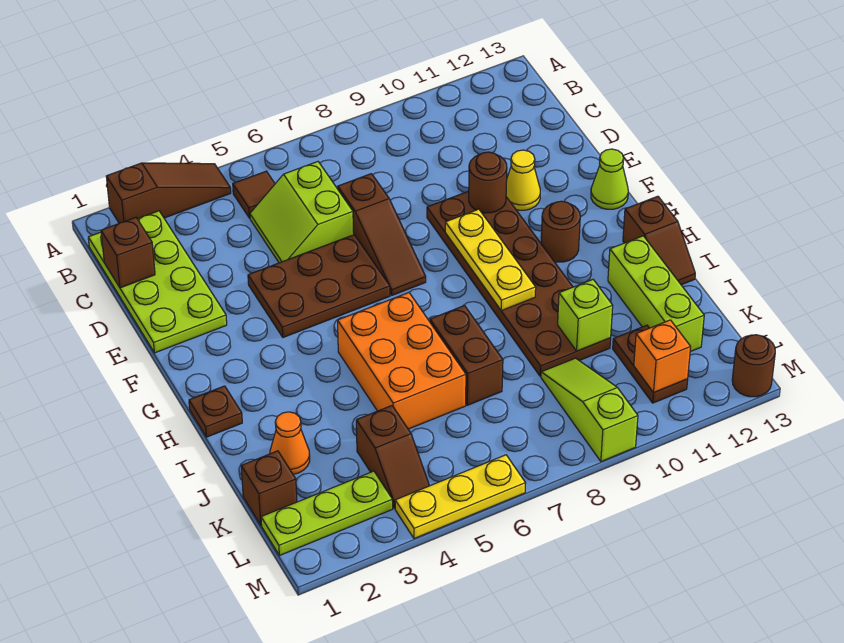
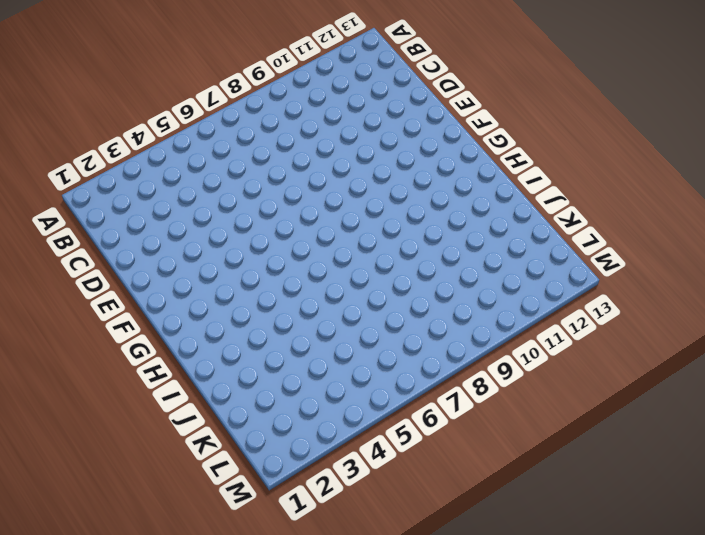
none -> brown 1x3 slope [106,163,231,223]
none -> lime 2x4 plate [88,211,227,353]
none -> brown 1x1 tile [233,171,275,218]

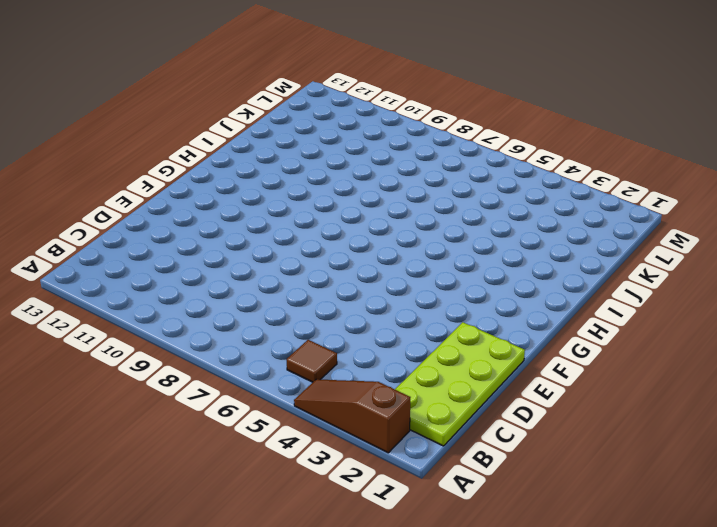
none -> lime 2x2 slope [250,162,354,263]
none -> brown 1x3 slope [338,174,426,295]
none -> brown 2x3 plate [248,235,390,337]

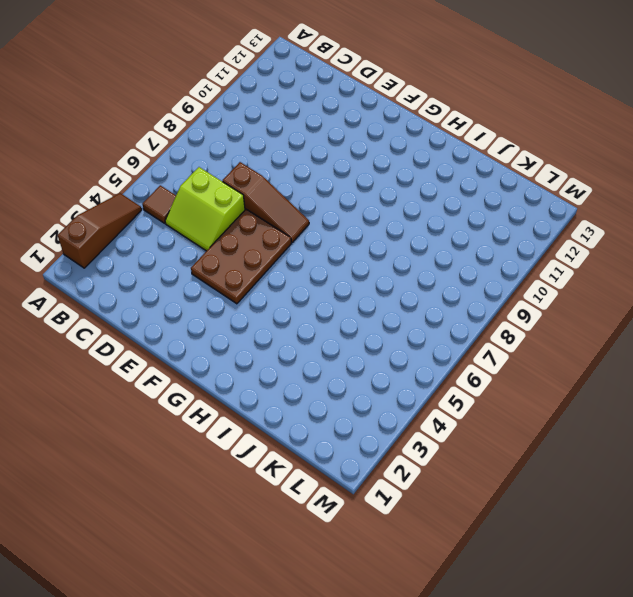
none -> lime 2x4 plate [88,211,227,353]
none -> brown 2x6 plate [427,191,611,376]
none -> yellow 1x1 cone [506,150,540,210]

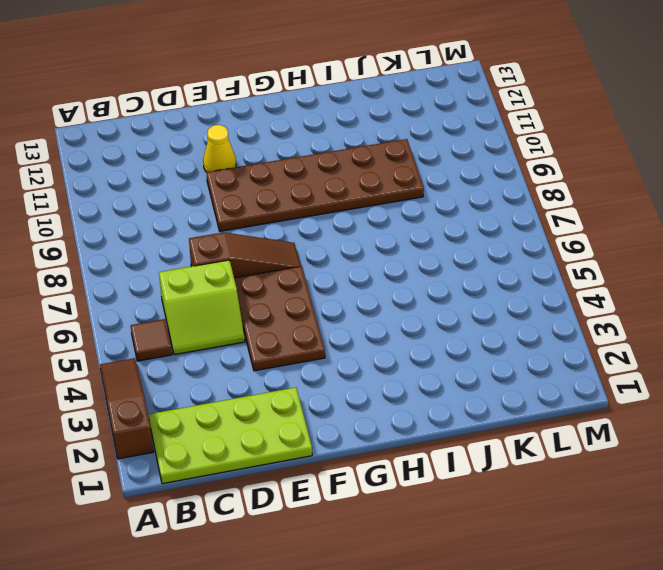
none -> lime 1x1 cone [591,149,628,209]
none -> brown 1x1 round brick [541,201,580,262]
none -> brown 1x1 plate [189,386,242,437]

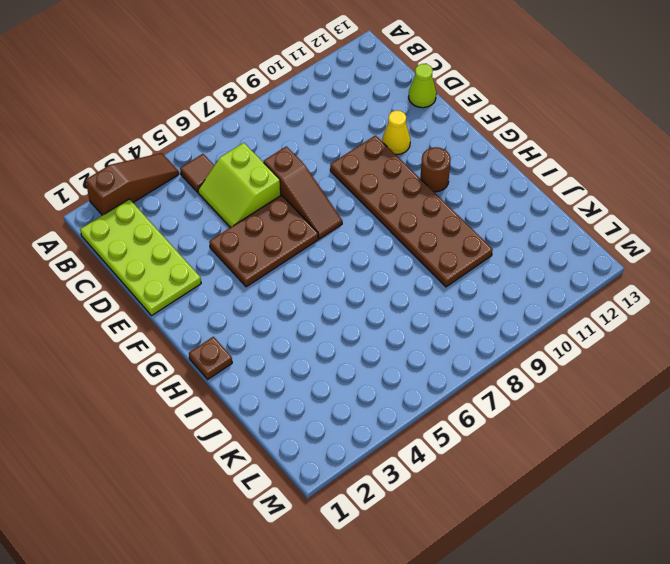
lime 1x1 cone [409,64,436,108] -> lime 1x1 cone moved to [591,149,628,209]
none -> orange 2x3 brick [337,293,466,429]
none -> brown 1x2 slope [623,196,695,285]
none -> brown 1x2 brick [430,306,503,405]

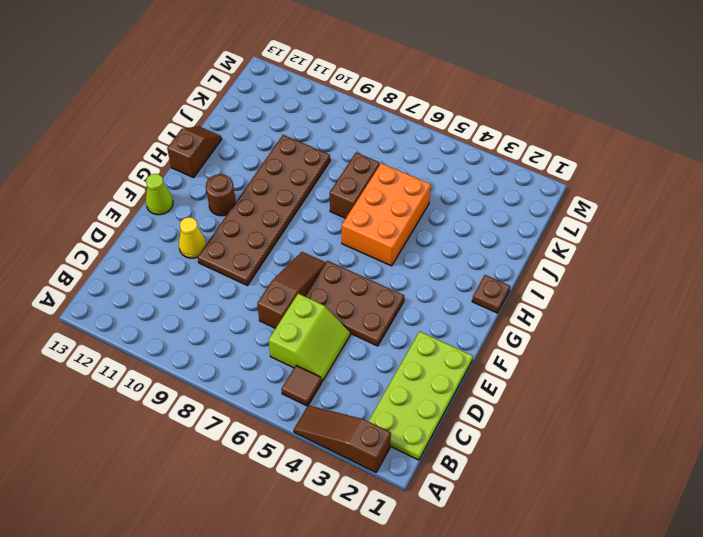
none -> lime 1x3 brick [608,236,704,352]
none -> orange 1x1 cone [270,412,310,474]
none -> brown 1x1 brick [241,451,297,525]

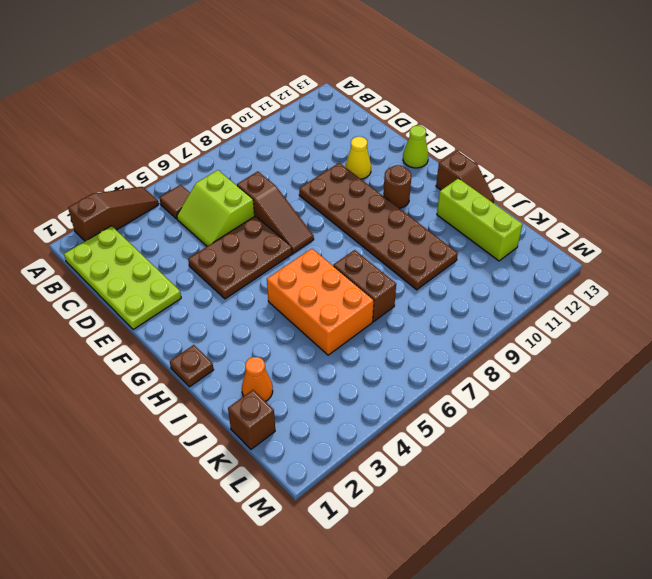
none -> brown 1x2 slope [356,406,429,509]
none -> lime 1x3 slope [541,358,638,461]
none -> brown 1x2 plate [613,325,688,403]

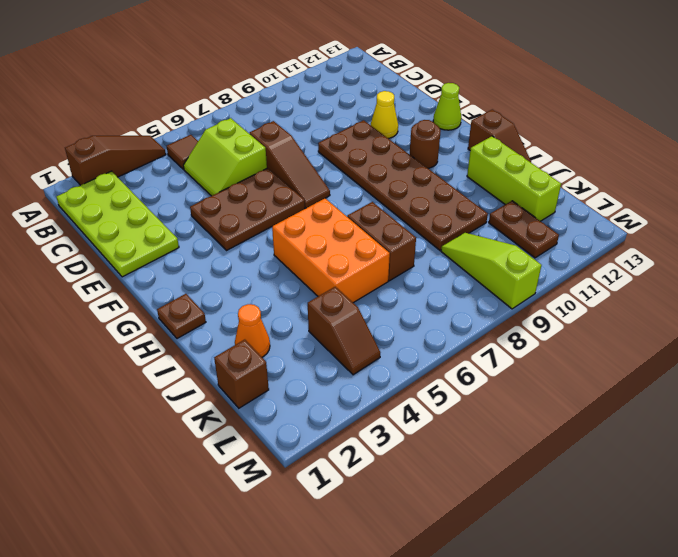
none -> lime 1x3 plate [261,471,393,556]
none -> yellow 1x3 plate [395,455,526,539]
none -> brown 1x1 round brick [732,335,775,397]

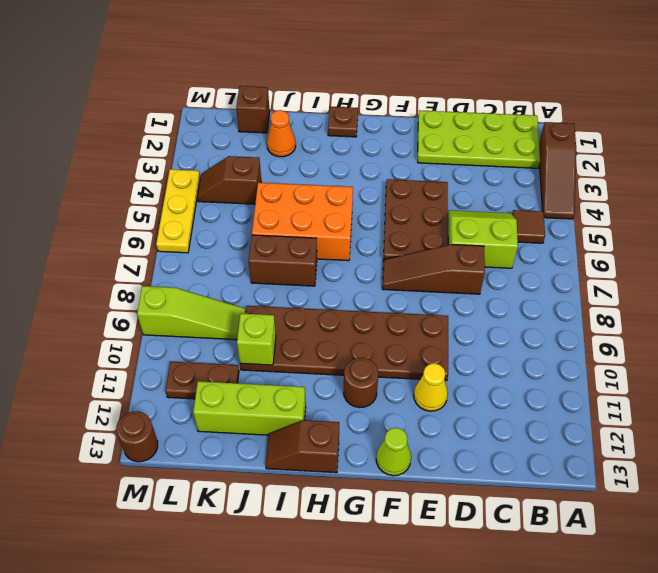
none -> lime 1x3 plate [261,471,393,556]
none -> brown 1x1 brick [101,217,155,288]
none -> brown 1x1 round brick [469,152,507,213]

